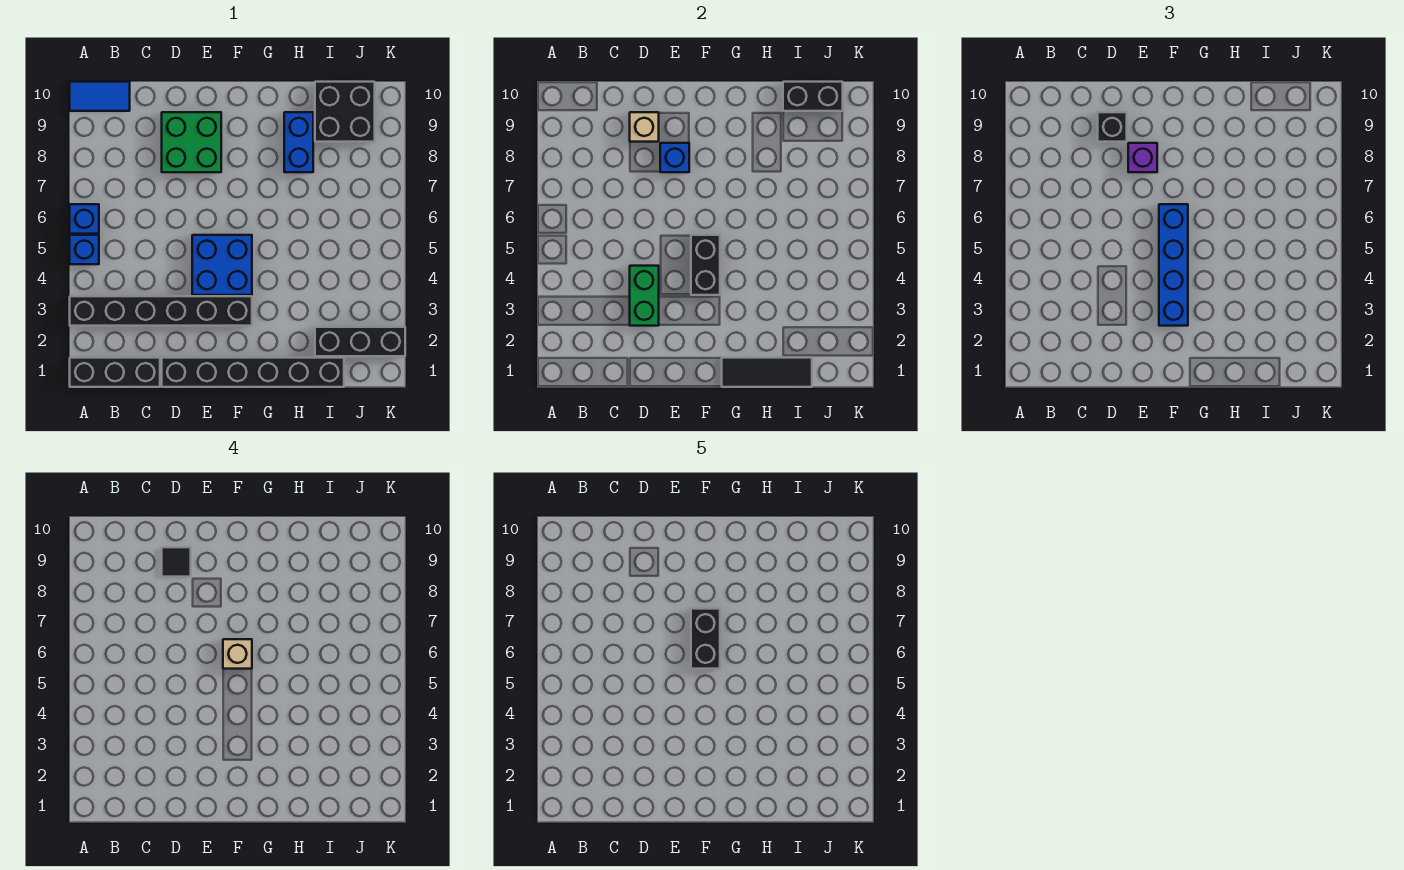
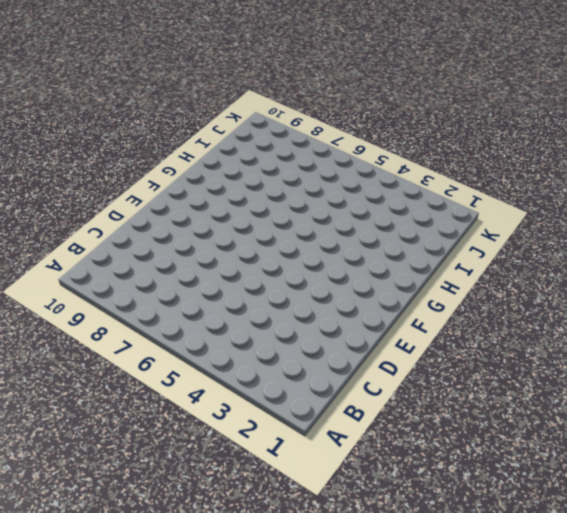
none -> black 1x3 brick [70,358,160,387]
none -> black 1x6 brick [70,296,252,326]
none -> blue 1x1 brick [70,235,99,264]

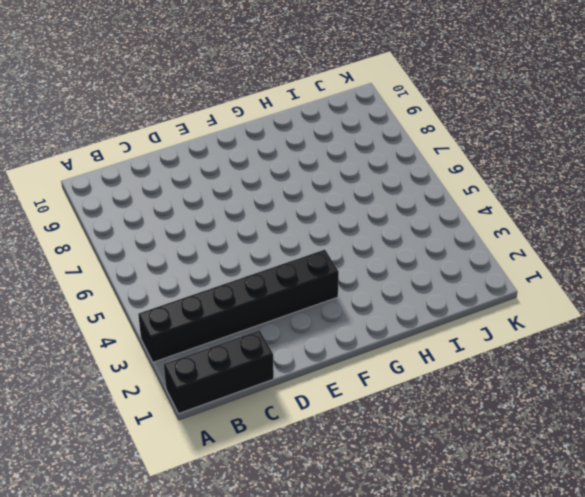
none -> blue 1x1 brick [70,235,99,264]
none -> blue 1x1 brick [70,204,99,234]
none -> blue 1x2 tile [70,82,130,111]

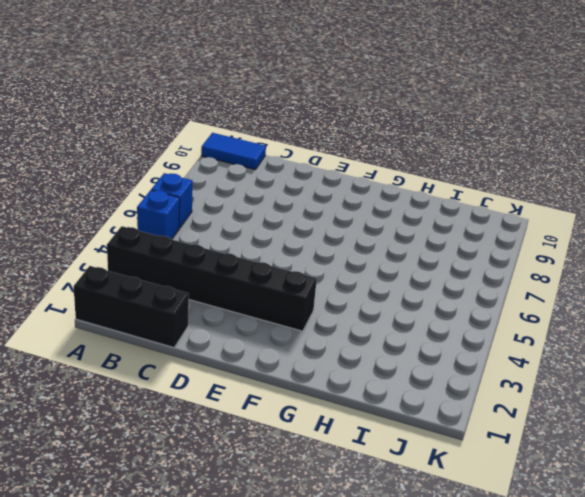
none -> black 1x6 brick [162,358,344,387]
none -> green 2x2 brick [162,112,221,172]
none -> blue 2x2 brick [192,235,252,295]

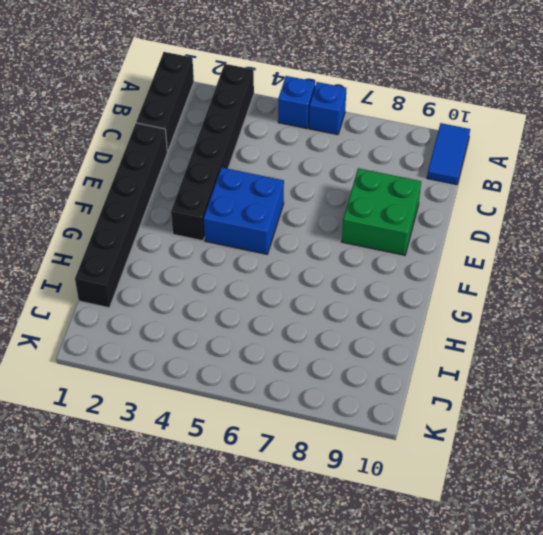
none -> blue 1x2 brick [284,112,313,172]
none -> black 1x3 brick [315,327,405,356]
none -> black 2x2 brick [315,82,375,142]

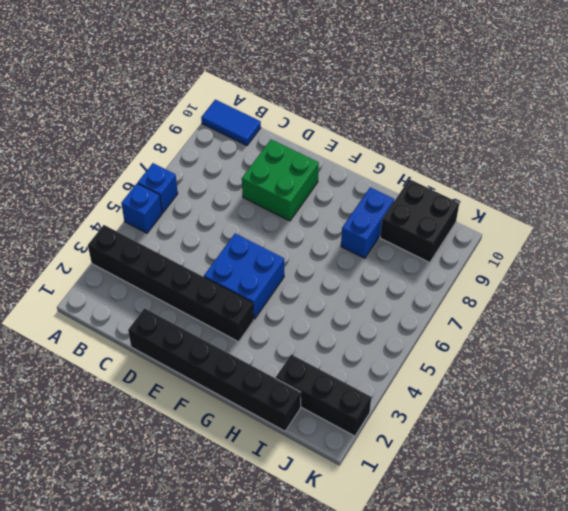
none -> black 1x3 brick [70,358,160,387]
none -> green 1x2 brick [630,266,659,326]
none -> tan 1x1 brick [630,112,659,142]

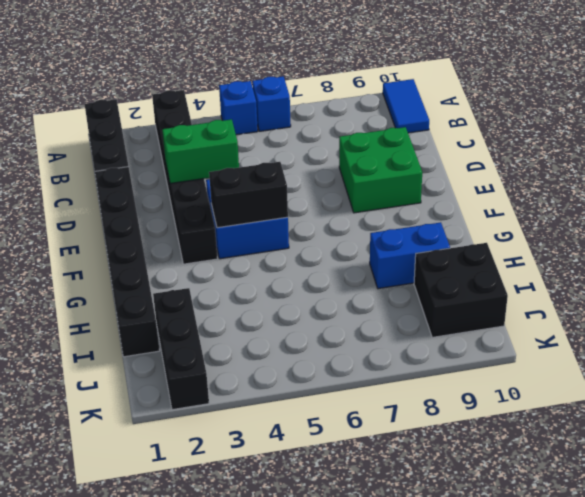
none -> tan 1x1 brick [630,112,659,142]
none -> blue 1x1 brick [660,143,689,172]
none -> black 1x3 tile [722,358,812,387]

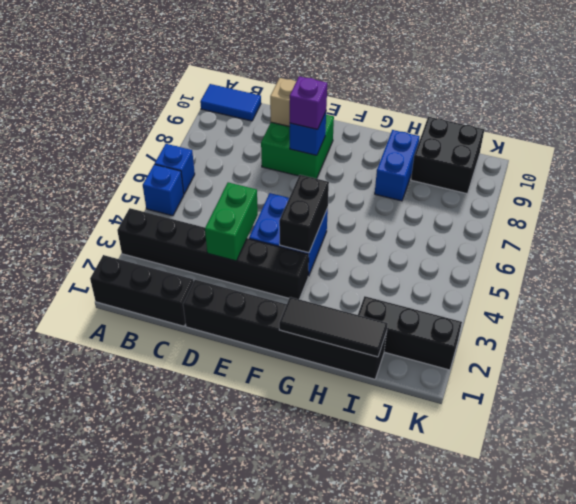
none -> black 1x2 brick [783,82,843,111]
none -> black 1x1 brick [1098,112,1127,142]
none -> blue 1x4 brick [1159,204,1188,326]

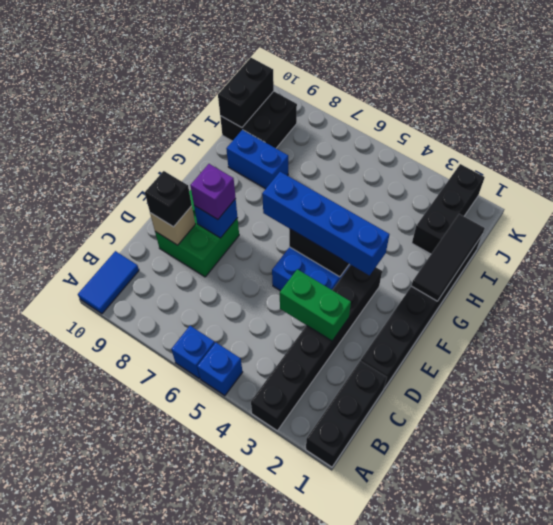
none -> black 1x1 tile [162,547,191,577]
none -> tan 1x1 brick [223,639,252,669]
none -> black 1x2 brick [691,609,720,669]

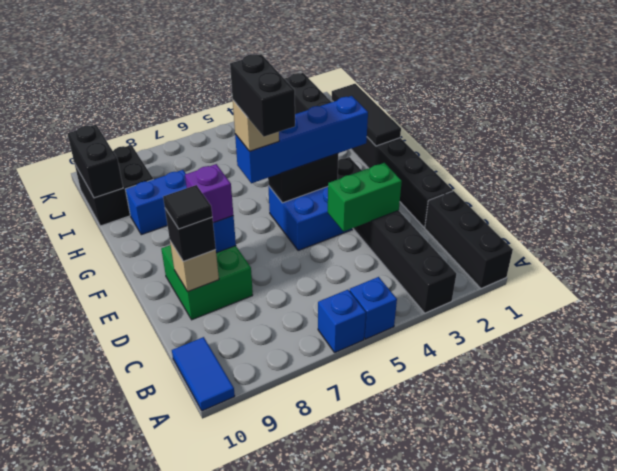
black 1x2 brick [230,54,295,137] -> black 1x2 brick turned to [691,609,720,669]

